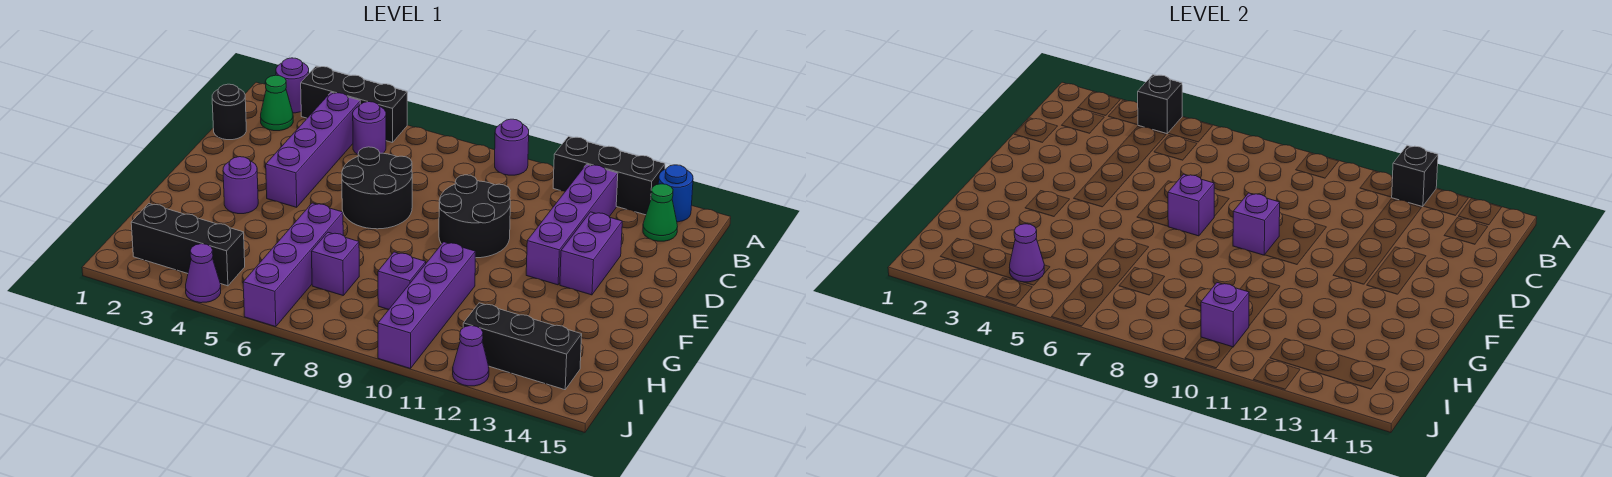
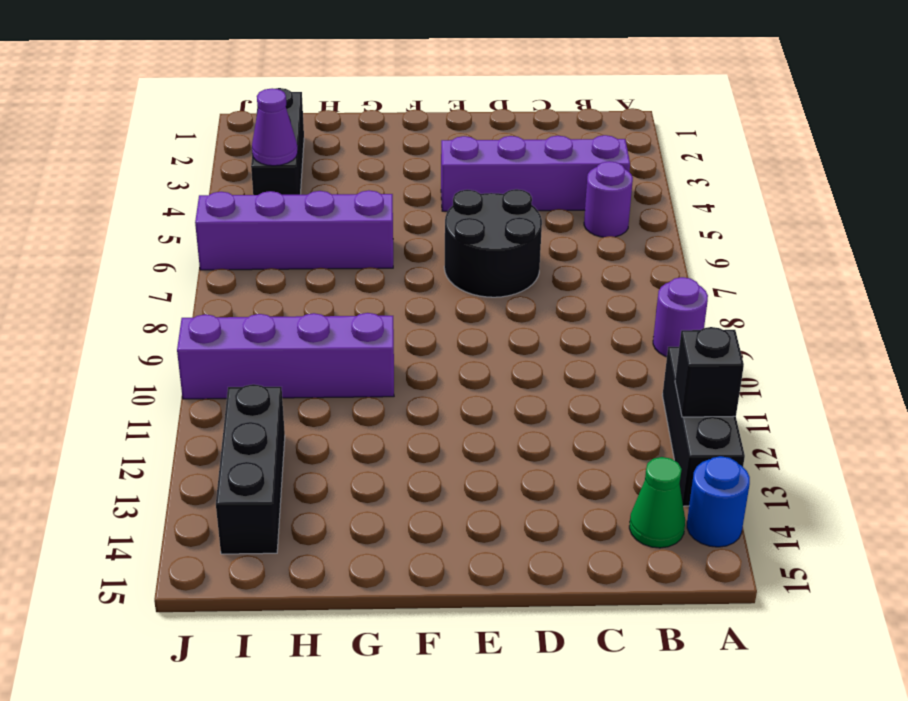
none -> purple 1x1 round brick [276,58,309,113]
none -> black 1x3 brick [301,66,407,143]
none -> green 1x1 cone [260,75,293,131]

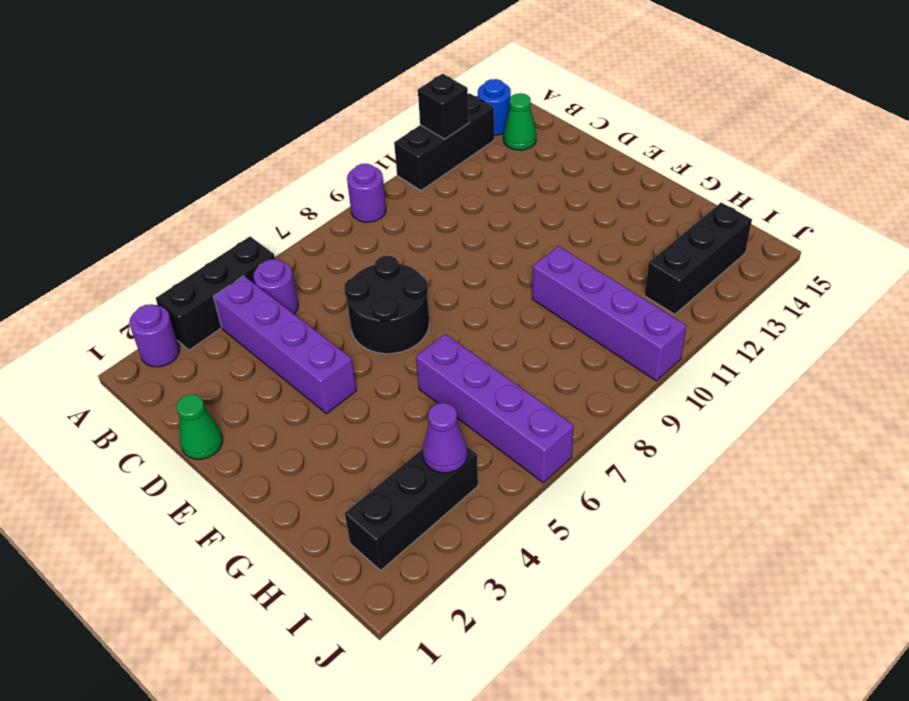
green 1x1 cone [176,394,223,459] -> green 1x1 cone moved to [260,75,293,131]
none -> purple 1x4 brick [526,164,618,285]
none -> black 1x1 round brick [212,84,246,140]
none -> black 2x2 round brick [439,175,510,258]

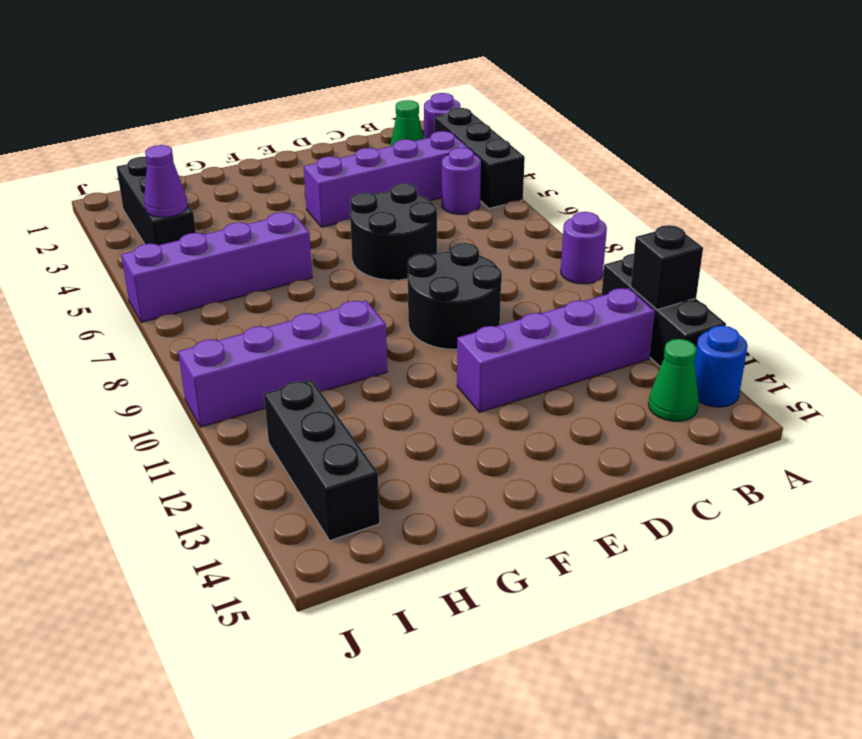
none -> black 1x1 round brick [212,84,246,140]
none -> purple 1x2 brick [560,212,622,295]
none -> purple 1x1 round brick [223,157,258,214]

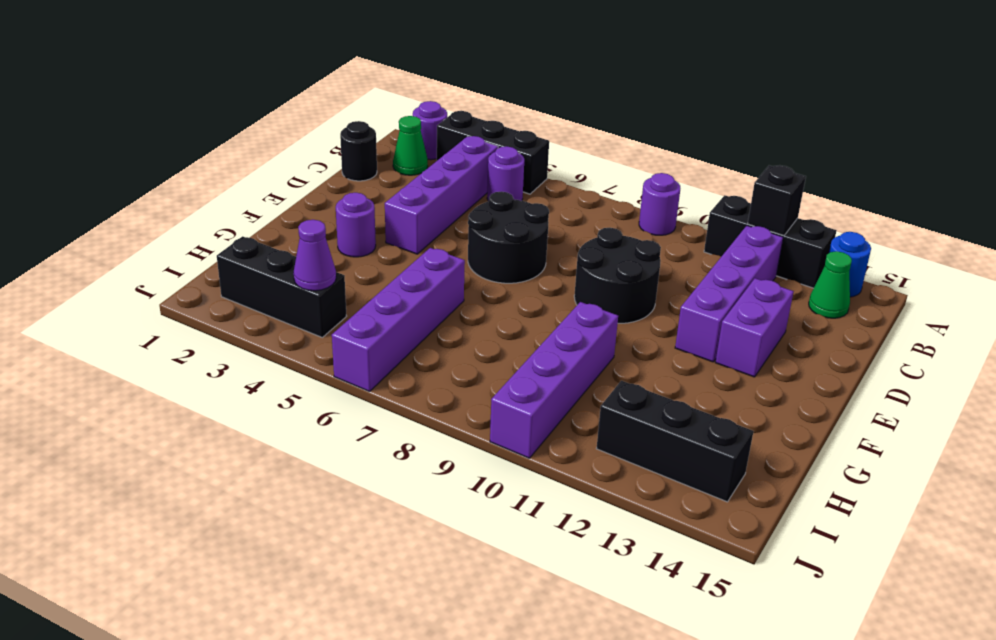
none -> purple 1x1 brick [311,232,359,295]
none -> purple 1x1 brick [378,252,426,310]
none -> purple 1x1 cone [186,244,221,303]

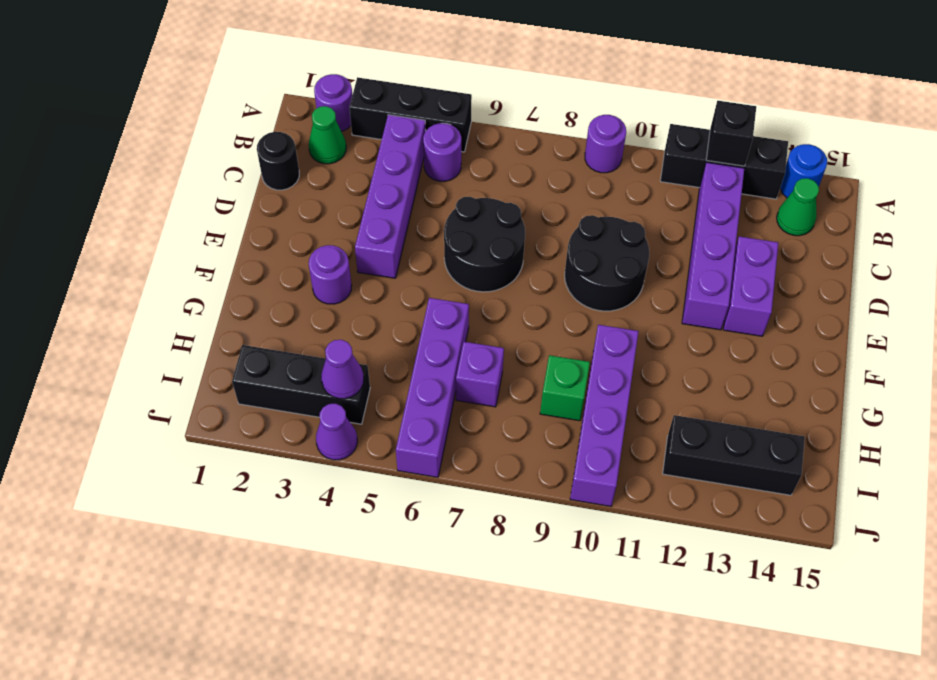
green 1x1 brick [540,355,590,421] -> purple 1x1 brick [378,252,426,310]
none -> purple 1x1 cone [453,326,489,386]
none -> black 1x1 brick [1138,75,1182,134]
none -> purple 1x1 brick [1168,174,1214,236]

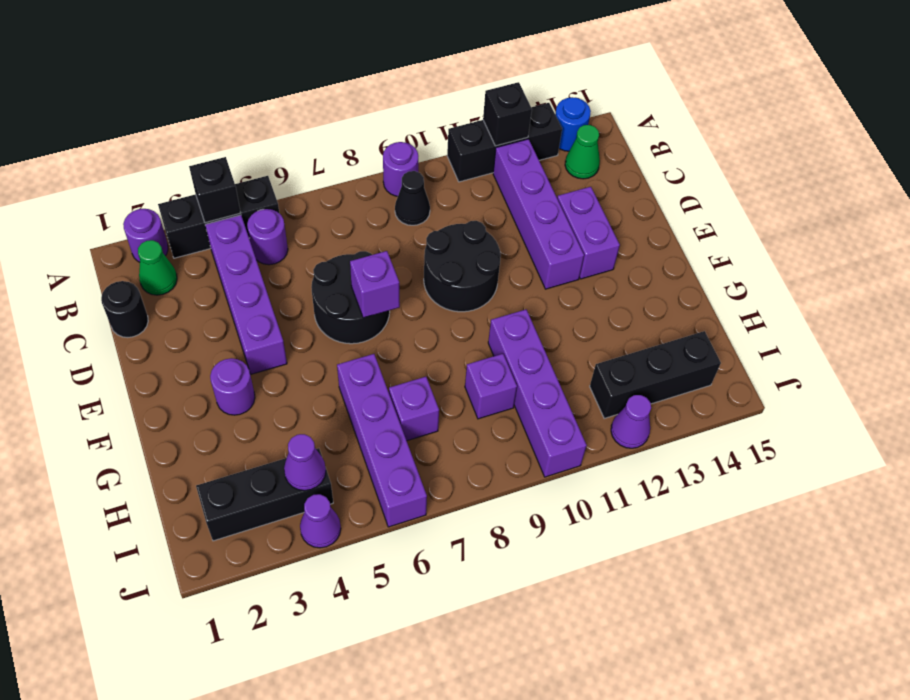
black 1x1 cone [395,171,430,225] -> none
none -> purple 1x1 brick [1233,193,1280,255]
none -> purple 1x1 brick [1201,283,1249,347]

